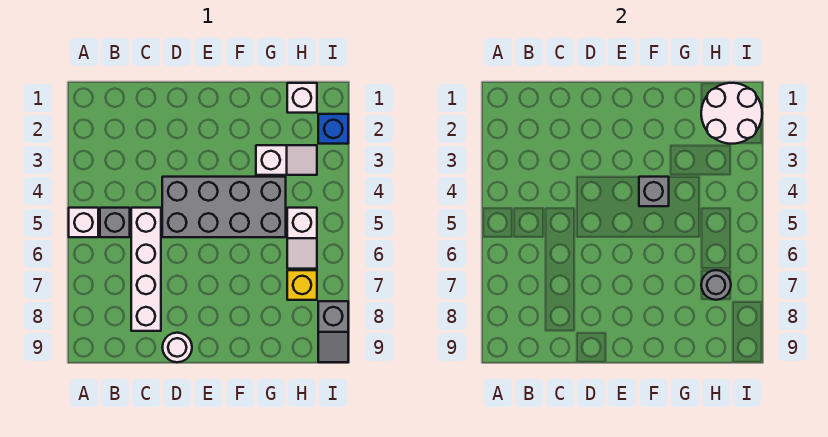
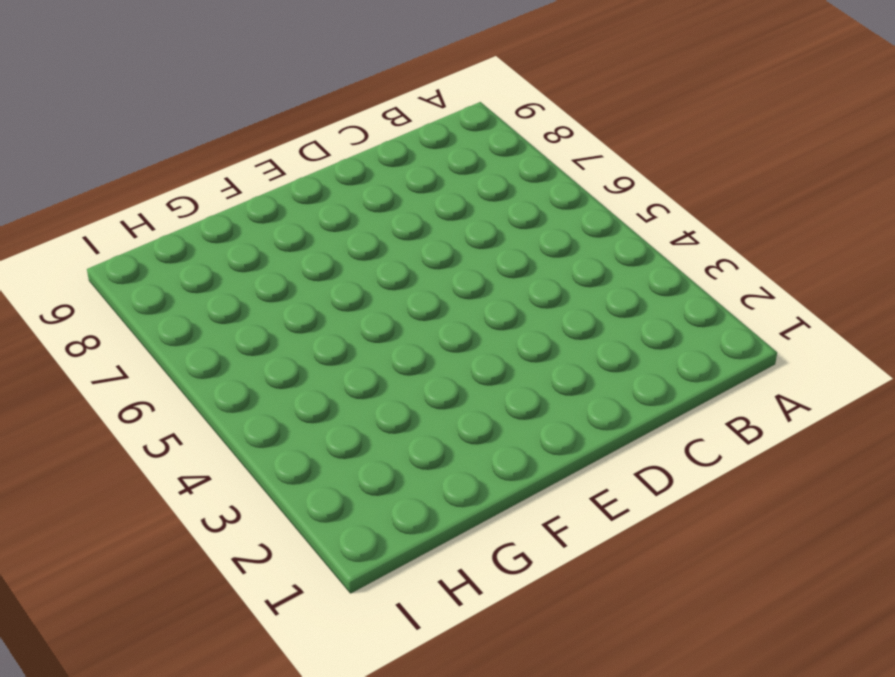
none -> white 1x1 brick [69,208,98,237]
none -> grey 1x1 brick [100,208,130,237]
none -> white 1x4 brick [131,208,161,331]

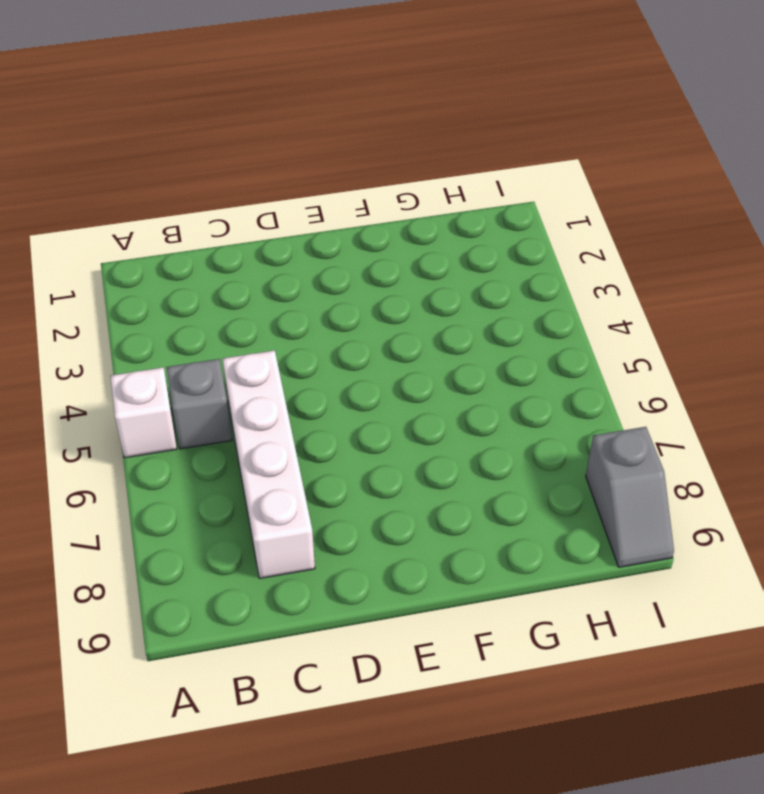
none -> grey 2x4 brick [162,177,286,237]
none -> white 1x1 round brick [162,333,192,362]
none -> white 1x2 slope [256,145,317,175]

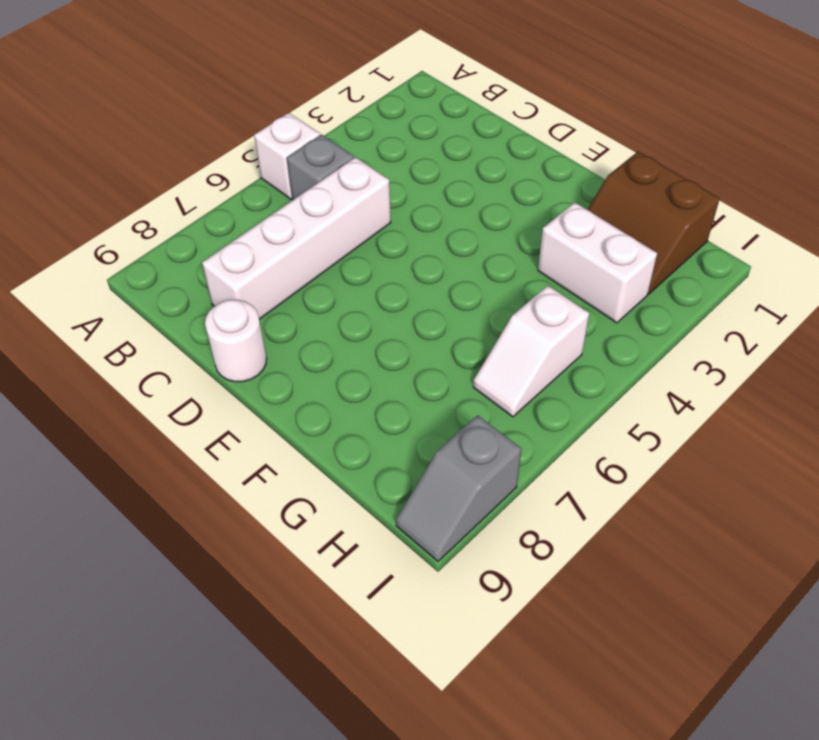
brown 2x2 slope [587,152,720,294] -> white 1x1 brick [287,83,317,113]
white 1x2 brick [538,202,657,323] -> white 1x2 slope [256,145,317,175]
none -> grey 2x4 brick [162,177,286,237]
none -> yellow 1x1 brick [287,270,317,300]
none -> blue 1x1 brick [318,114,348,144]

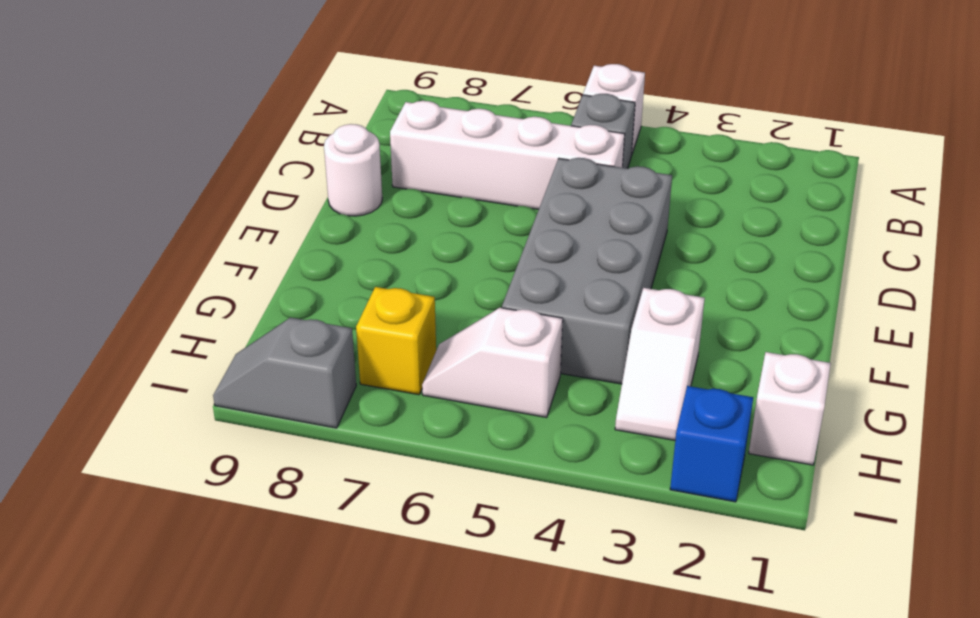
none -> grey 1x1 brick [639,177,669,206]
none -> white 2x2 round brick [701,83,762,144]
none -> grey 1x1 round brick [701,270,731,300]

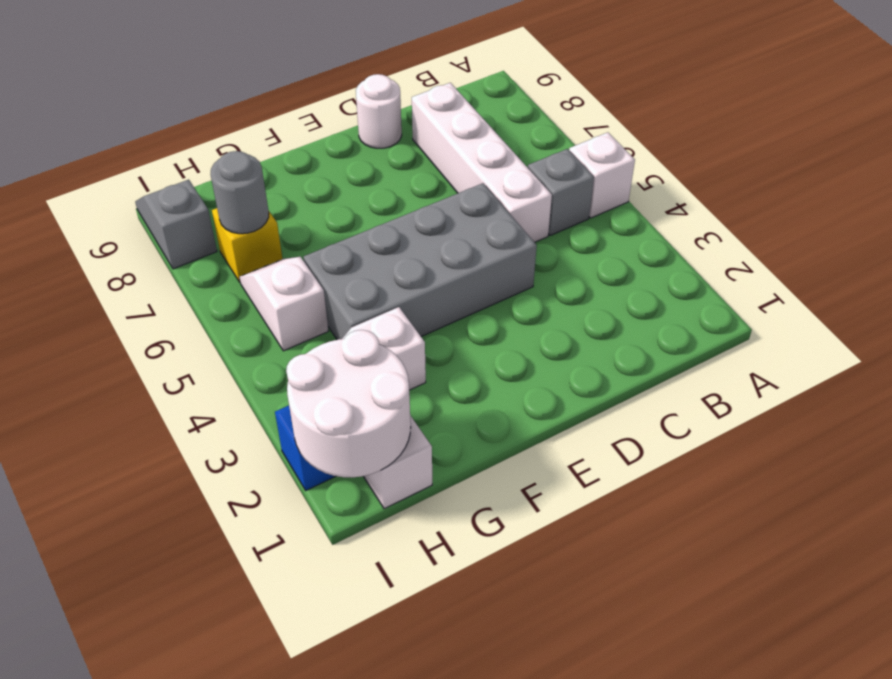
none -> grey 1x1 brick [639,177,669,206]

